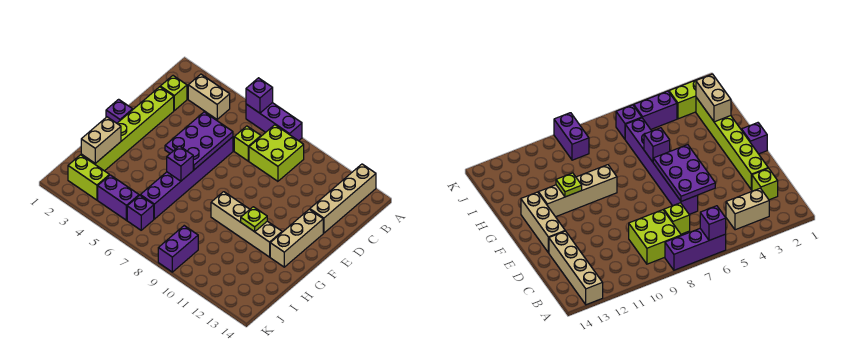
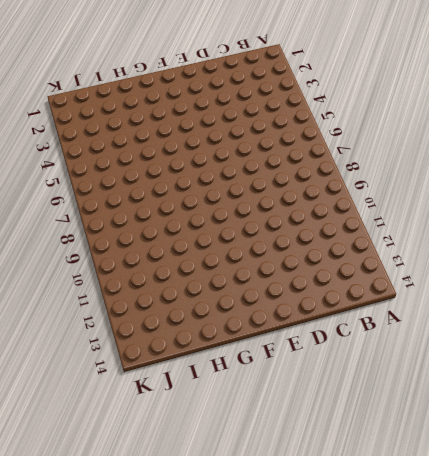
none -> purple 1x3 brick [246,103,302,141]
none -> tan 1x4 brick [310,164,376,233]
none -> tan 1x2 brick [188,74,230,119]

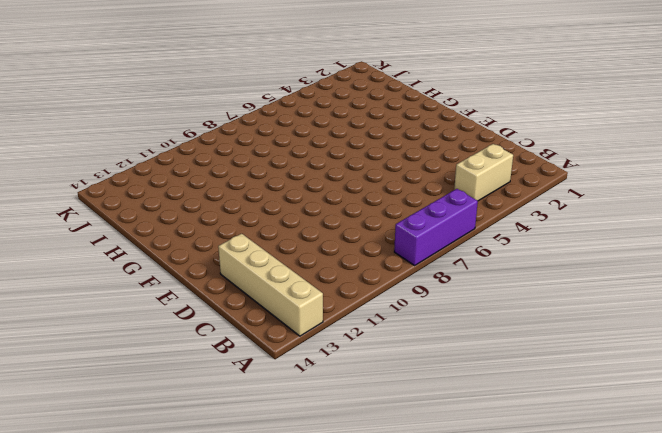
none -> lime 2x2 brick [249,125,304,181]
none -> lime 1x1 brick [160,76,187,110]
none -> lime 1x1 brick [234,126,261,161]

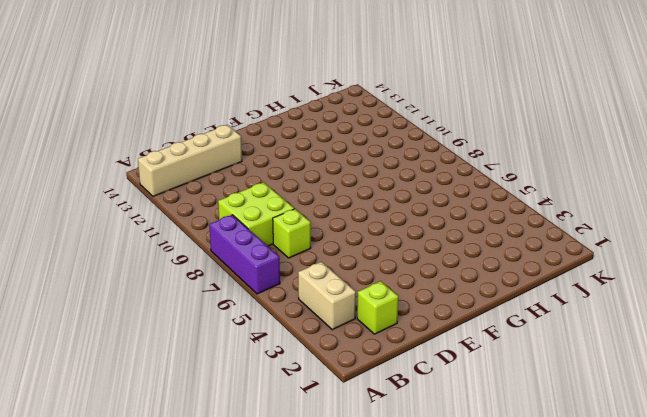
none -> lime 1x6 brick [81,87,174,171]
none -> purple 1x6 brick [140,137,233,219]
none -> tan 1x3 brick [270,209,323,267]

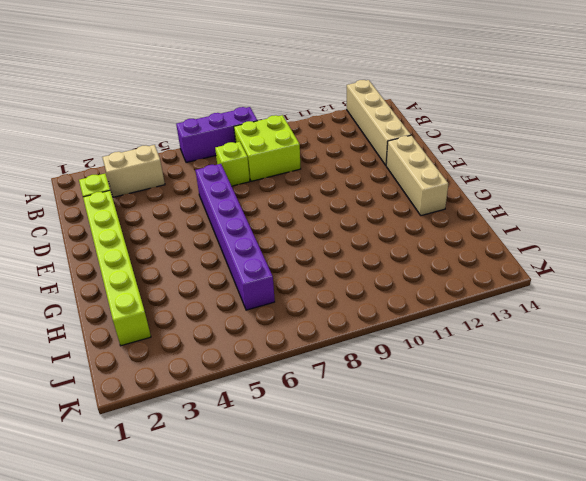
none -> purple 1x1 brick [106,99,133,123]
none -> tan 1x4 brick [211,192,282,257]
none -> lime 1x2 brick [68,155,109,200]

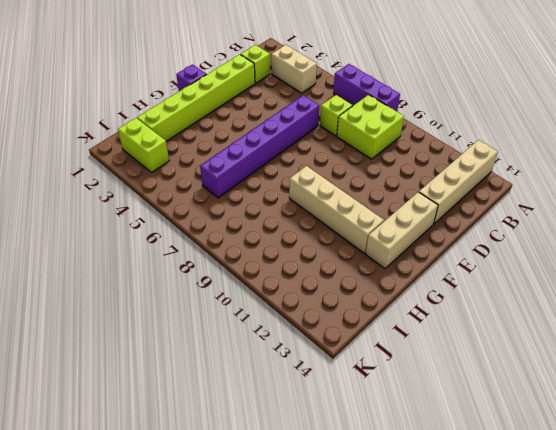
none -> purple 1x2 brick [98,175,139,220]
none -> purple 1x1 brick [127,195,154,230]
none -> purple 1x2 brick [158,226,198,272]

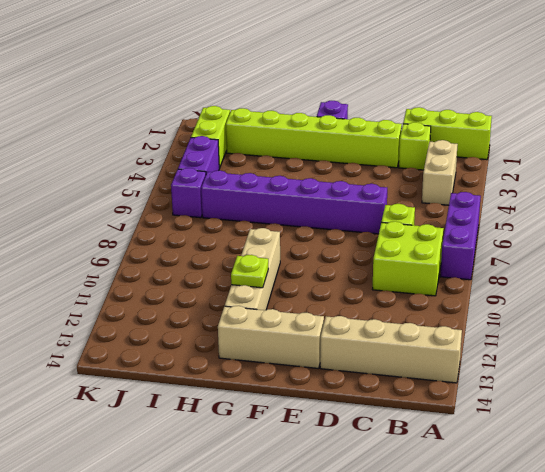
lime 1x3 brick [403,107,492,160] -> none
none -> purple 1x2 brick [158,226,198,272]
none -> purple 1x1 brick [246,78,273,113]
none -> purple 2x3 plate [165,112,233,170]

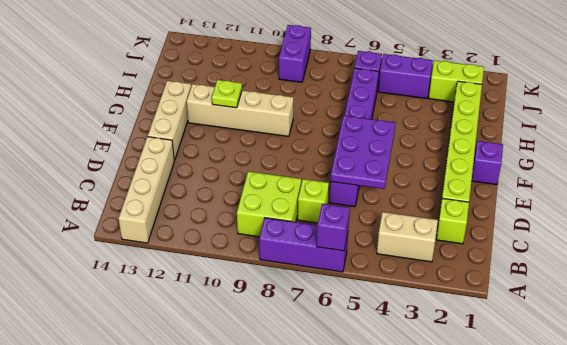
none -> purple 1x1 brick [167,146,193,181]
none -> tan 1x2 brick [81,117,121,163]

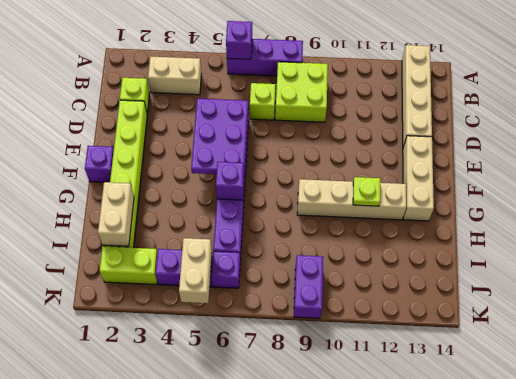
tan 1x2 brick [179,238,212,303] -> none

